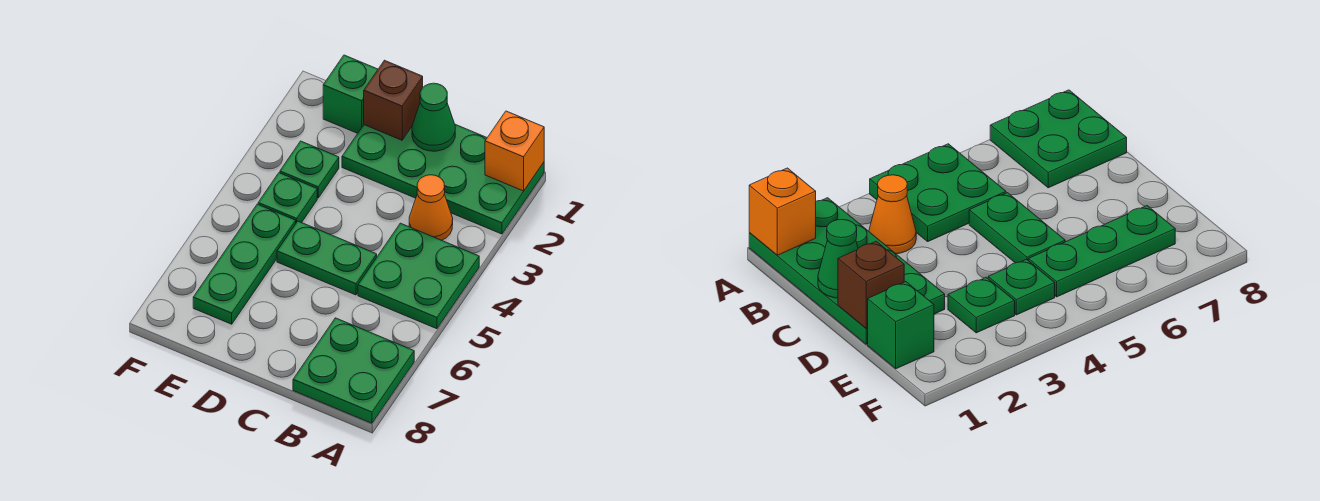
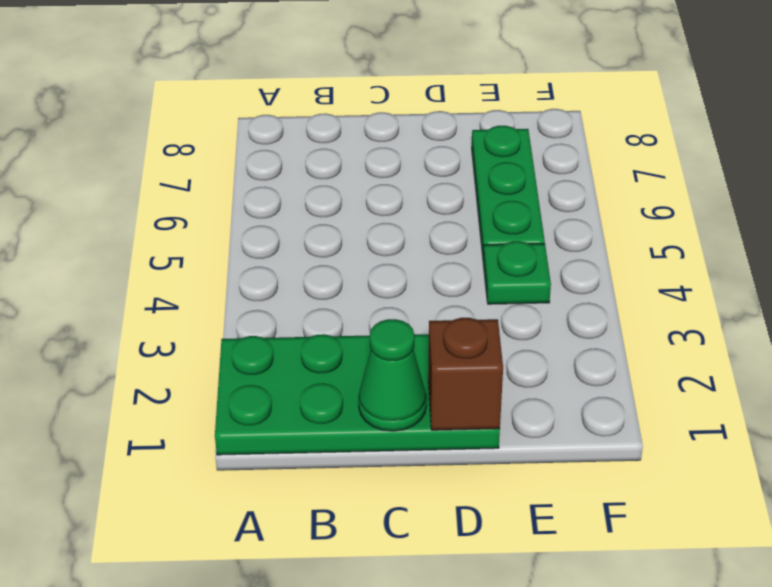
none -> green 2x2 plate [358,223,479,329]
none -> green 2x2 plate [293,318,414,423]
none -> orange 1x1 cone [409,175,453,240]

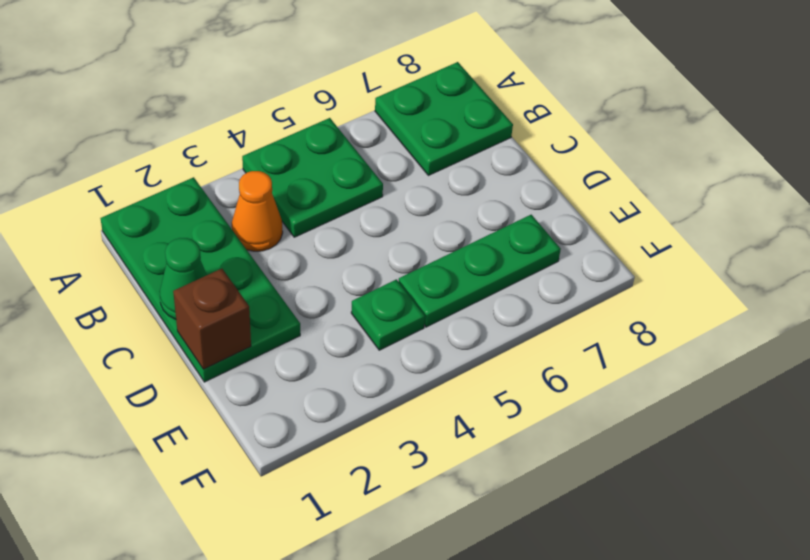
none -> green 1x2 plate [277,221,377,295]
none -> green 1x1 brick [323,55,378,133]
none -> green 1x1 plate [280,141,339,198]

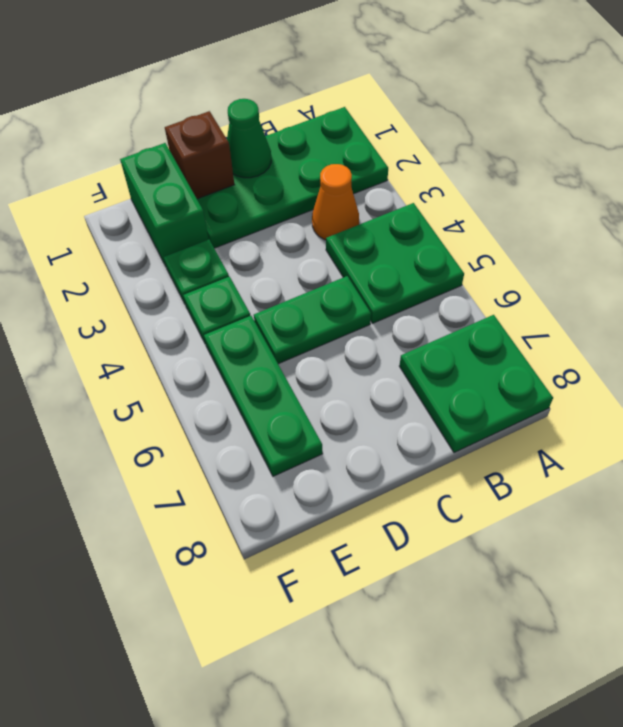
green 1x2 brick [120,143,209,266] -> green 1x1 brick [323,55,378,133]
none -> orange 1x1 brick [485,111,544,191]

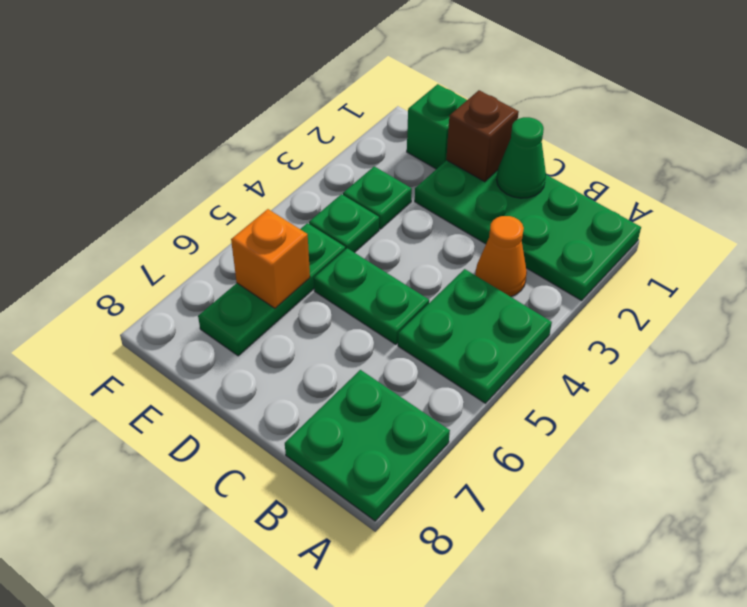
orange 1x1 brick [231,209,310,308] -> orange 1x1 brick moved to [485,111,544,191]

